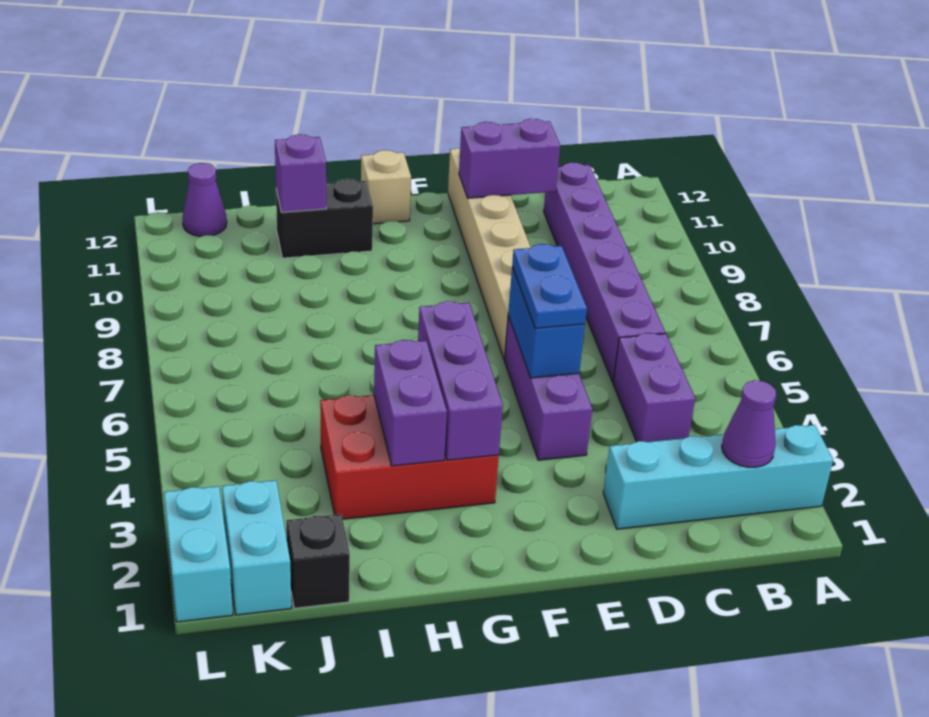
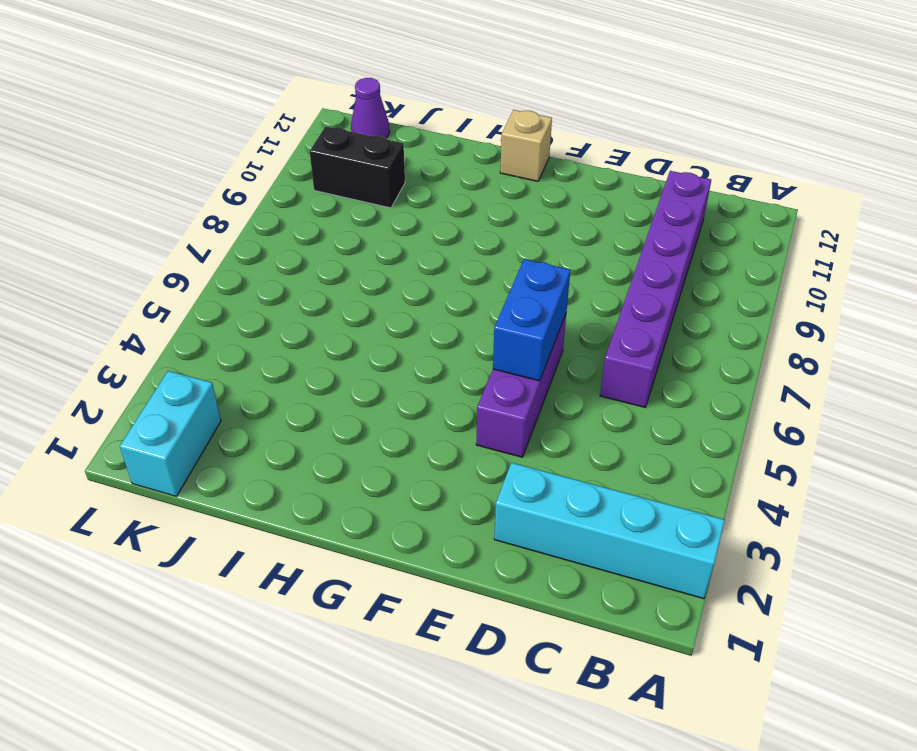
black 1x2 brick [310,126,405,208] -> black 1x2 brick moved to [276,179,373,258]
none -> purple 1x2 brick [613,333,695,442]
none -> tan 1x6 brick [448,148,531,360]
none -> red 2x3 brick [320,395,499,519]

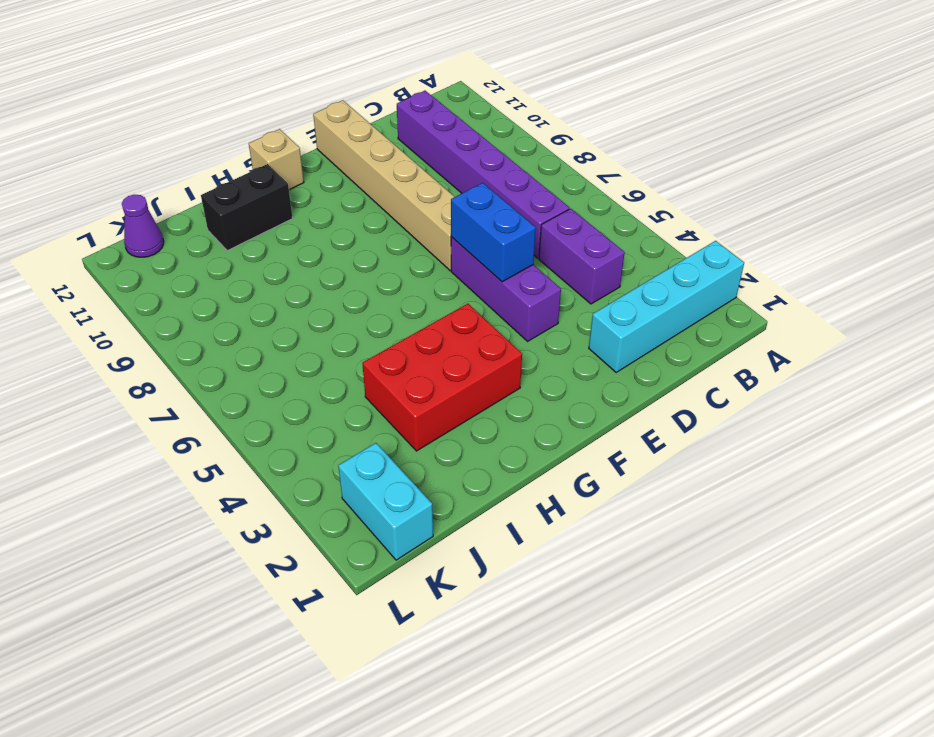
none -> black 1x1 brick [286,514,350,608]
none -> cyan 1x2 brick [164,486,233,622]
none -> purple 1x1 cone [722,380,776,467]

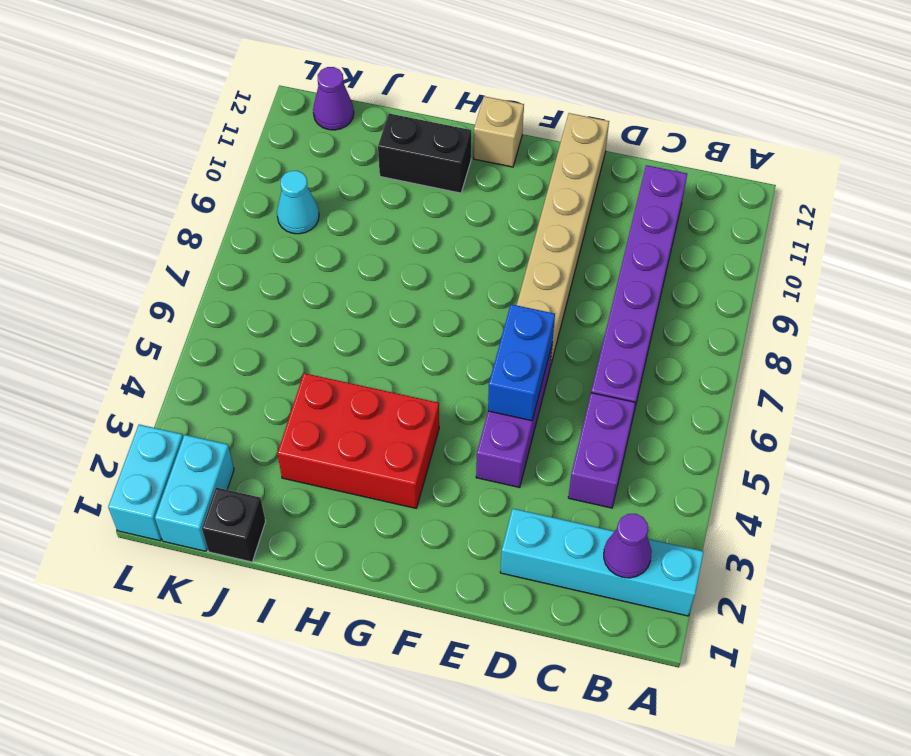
cyan 1x1 cone [277,171,319,234] -> none
none -> purple 1x2 brick [459,119,560,198]
none -> purple 1x3 brick [418,301,503,460]
none -> purple 1x2 brick [374,340,447,466]

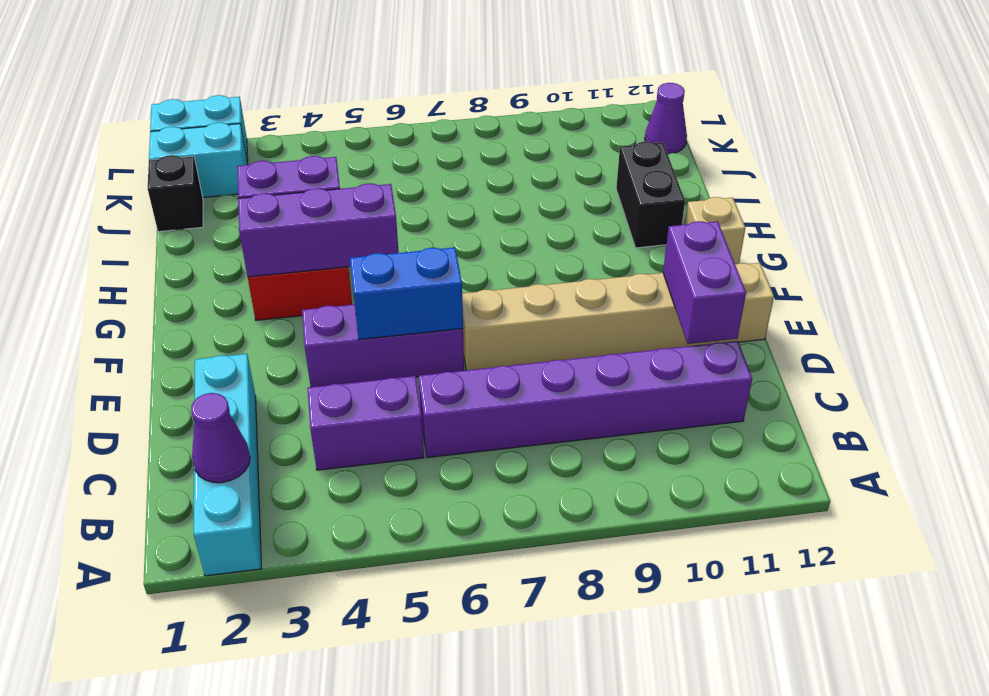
none -> purple 1x1 brick [275,134,326,212]
none -> blue 1x2 plate [512,244,587,328]

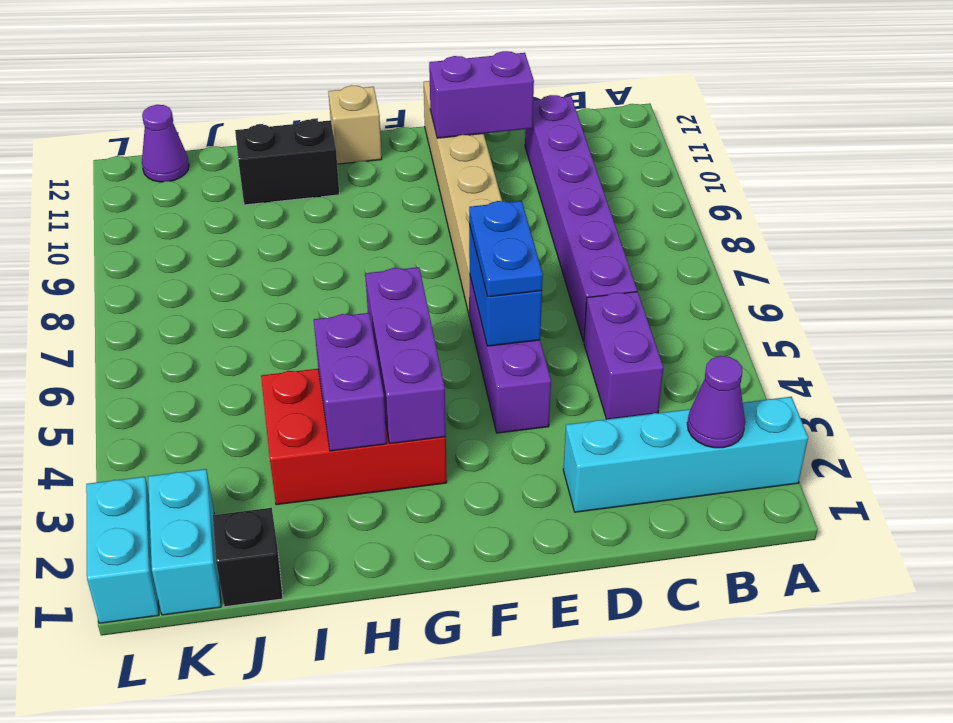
none -> purple 1x1 brick [275,134,326,212]

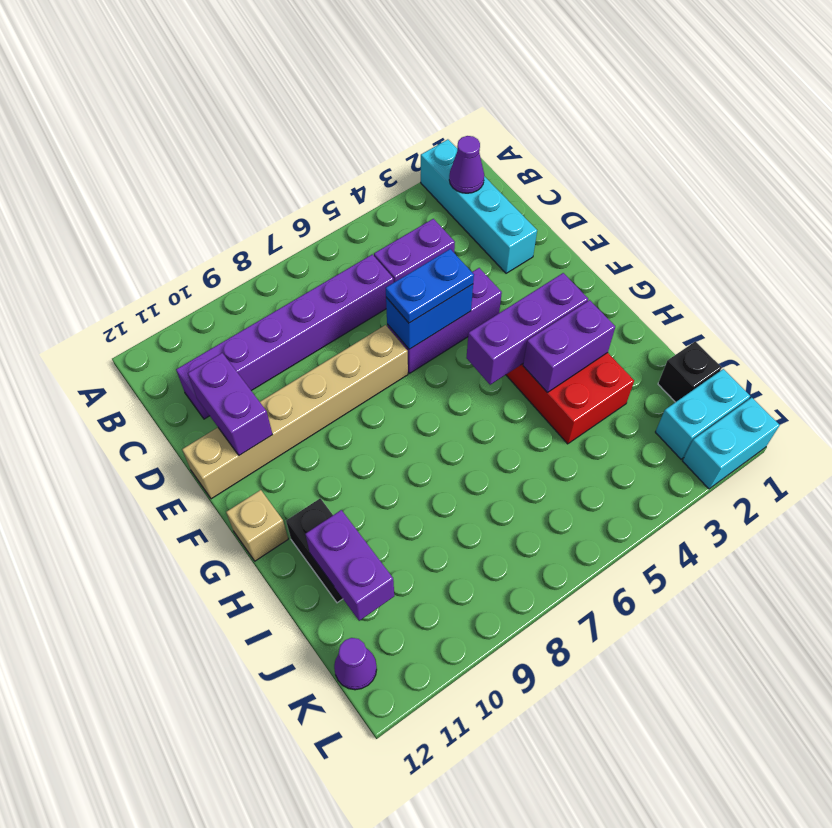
purple 1x2 brick [305,510,394,621] -> purple 1x1 brick [275,134,326,212]

